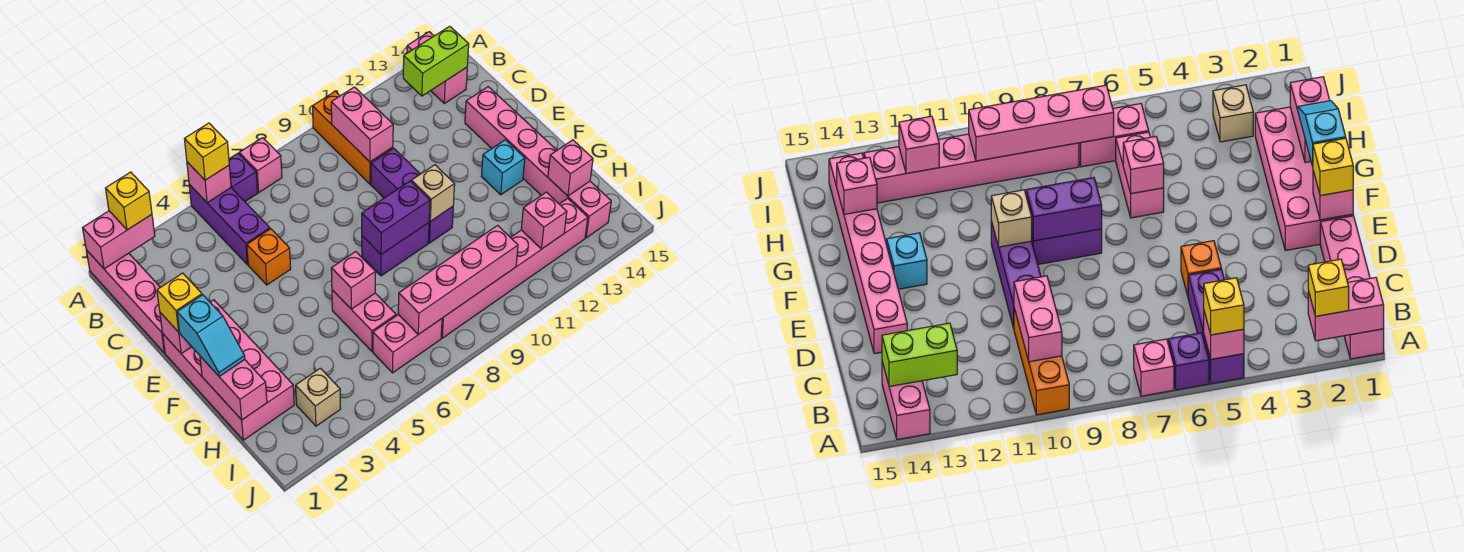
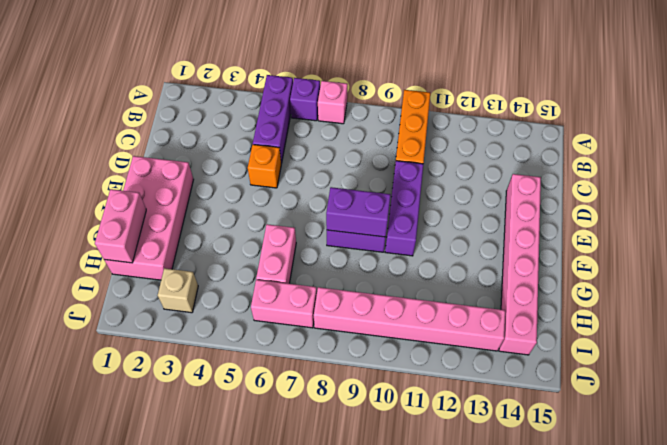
none -> pink 1x4 brick [86,250,165,353]
none -> pink 1x2 brick [407,32,467,103]
none -> cyan 1x1 brick [481,140,525,195]
none -> pink 1x2 brick [83,211,155,269]

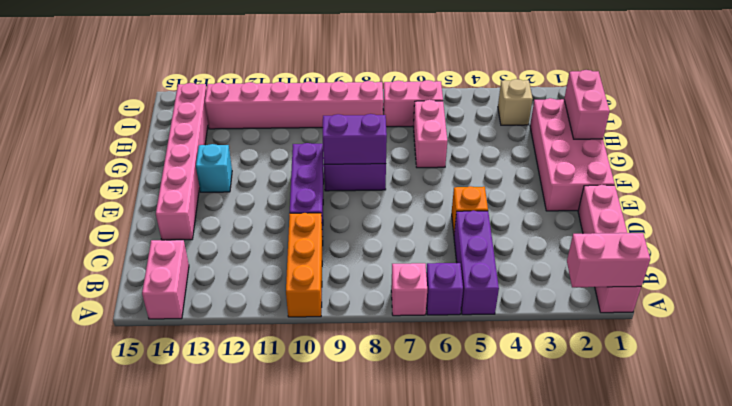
none -> pink 1x1 brick [187,162,231,203]
none -> pink 1x2 brick [331,87,393,162]
none -> lime 1x2 brick [403,26,469,96]
none -> pink 1x1 brick [160,313,192,353]

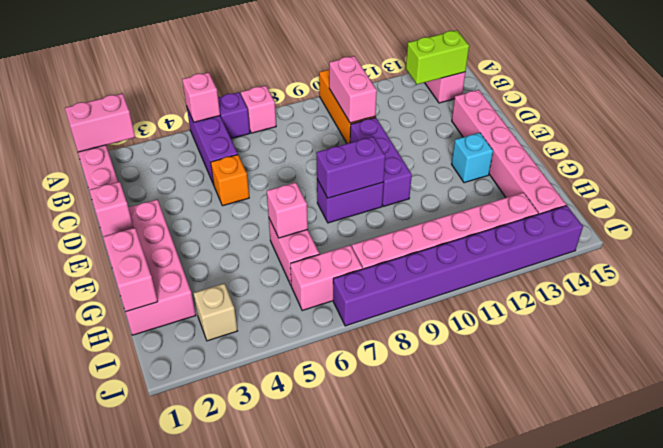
purple 1x8 brick [333,206,583,326] -> none
none -> tan 1x1 brick [412,165,455,221]
none -> pink 1x1 brick [548,140,593,196]
none -> pink 1x4 brick [398,225,518,335]
none -> pink 1x1 brick [521,192,567,249]

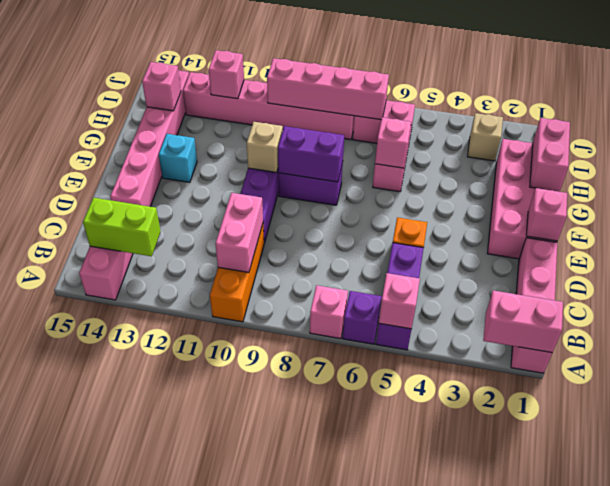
none -> yellow 1x1 brick [106,172,152,230]
none -> yellow 1x1 brick [185,123,229,180]
none -> yellow 1x1 brick [157,273,202,332]
none -> cyan 1x2 slope [177,295,245,376]

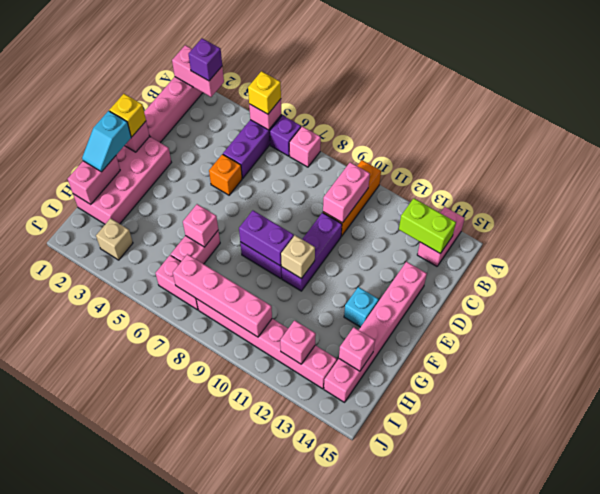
purple 1x1 brick [189,38,222,81] -> yellow 1x1 brick [106,172,152,230]

